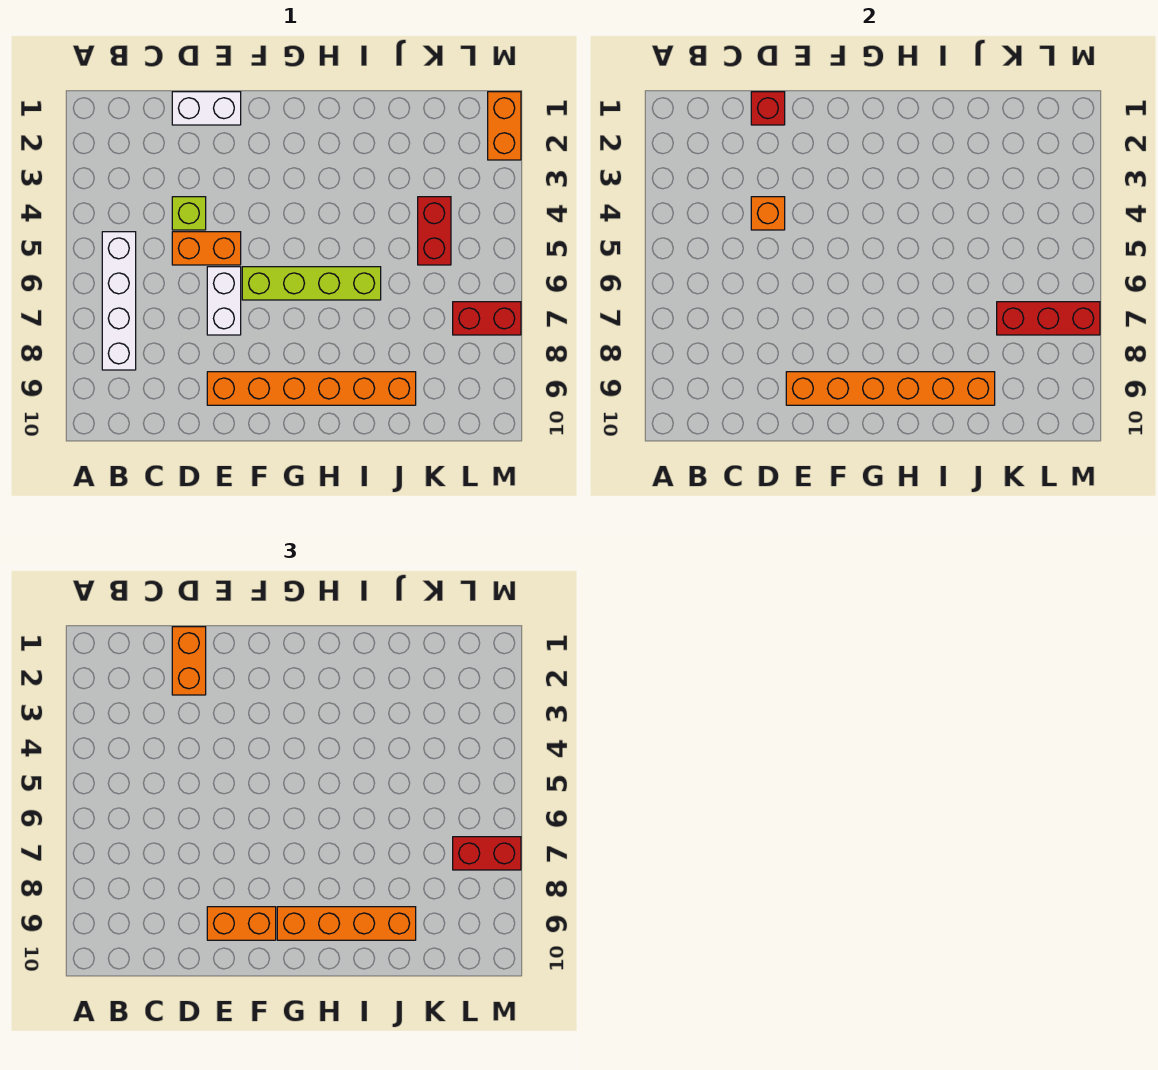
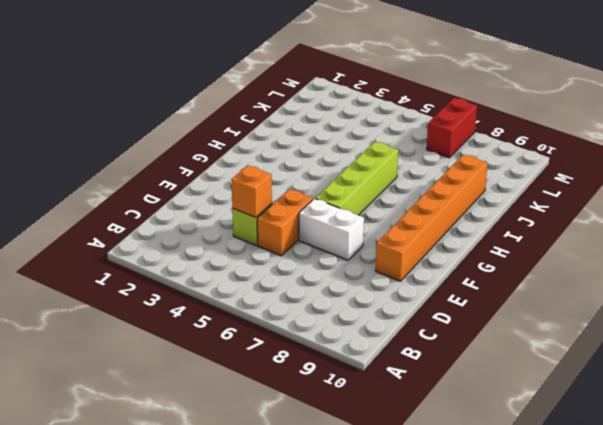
none -> white 1x4 brick [102,232,136,370]
none -> white 1x2 brick [172,92,241,125]
none -> red 1x2 brick [418,197,451,265]

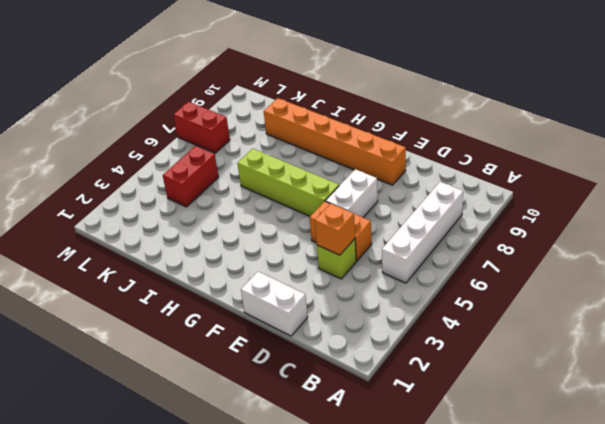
none -> orange 1x2 brick [488,92,521,160]
none -> red 1x1 brick [751,92,785,125]
none -> orange 1x6 brick [786,372,995,405]

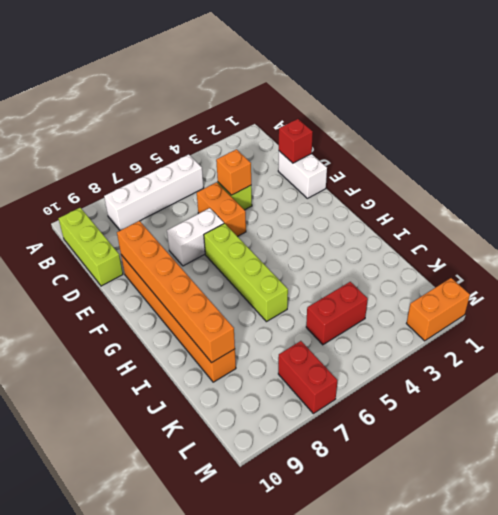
lime 1x3 brick [59,208,123,286] -> none
none -> red 1x3 brick [997,302,1100,335]
none -> orange 1x2 brick [172,627,206,695]
none -> orange 1x2 brick [207,907,276,940]

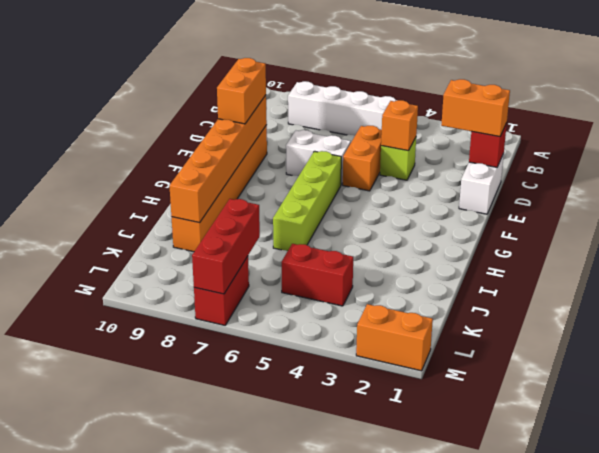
none -> orange 1x4 brick [277,907,416,940]
none -> red 1x2 brick [453,837,521,870]

